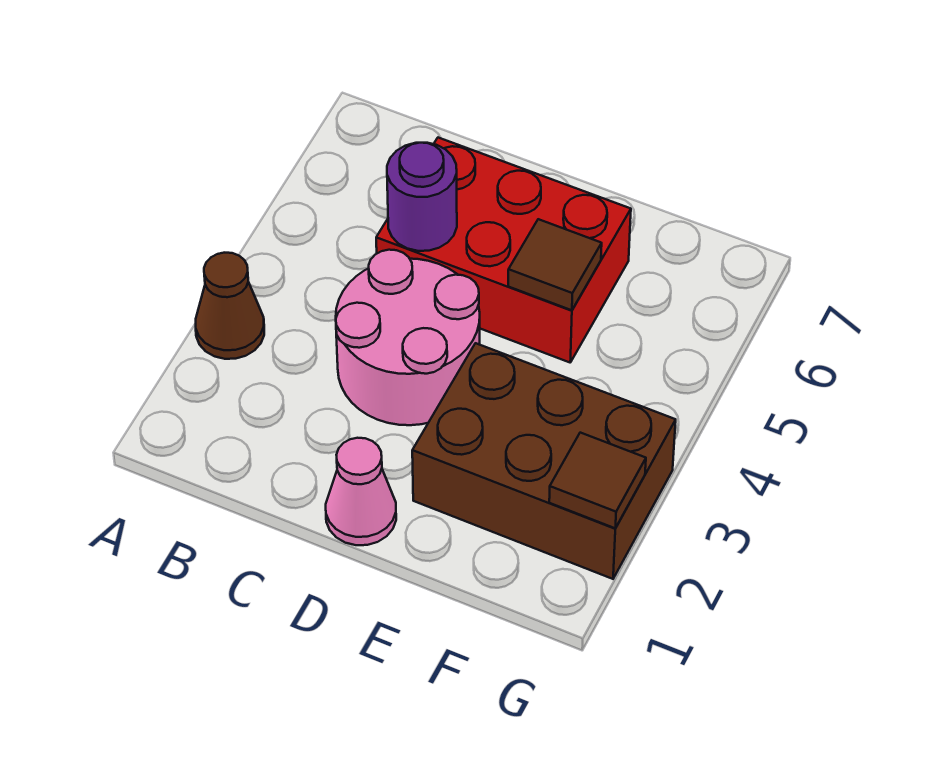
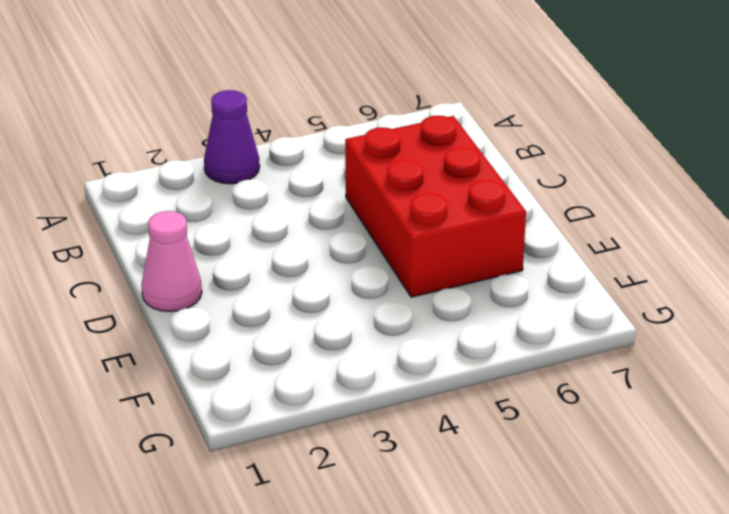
purple 1x1 cone [204,90,260,184] -> brown 1x1 cone [196,253,264,359]
none -> pink 2x2 round brick [336,250,480,425]
none -> brown 2x3 brick [412,343,676,579]

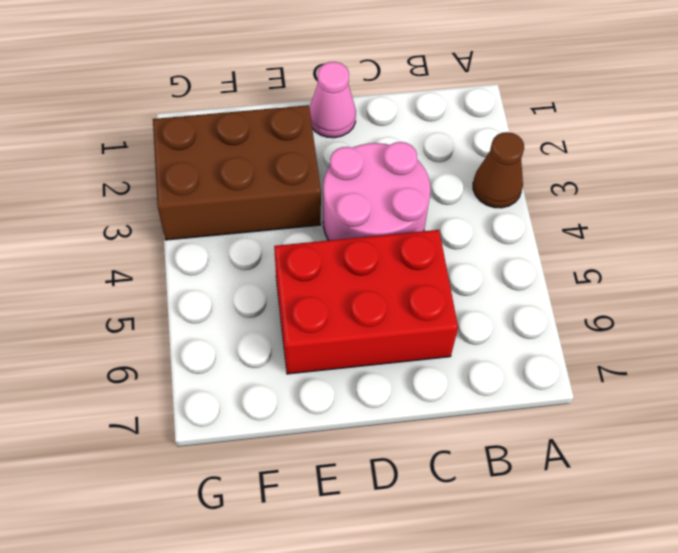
none -> purple 1x1 round brick [387,143,457,251]
none -> brown 1x1 tile [508,219,602,310]

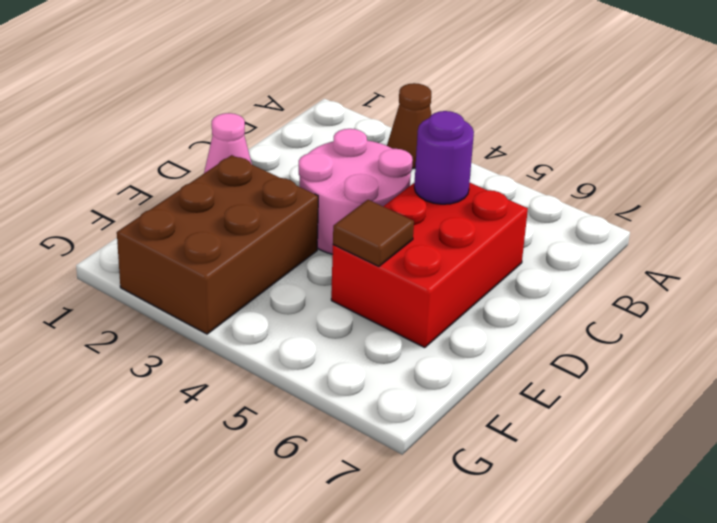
none -> brown 1x1 tile [549,433,646,528]

